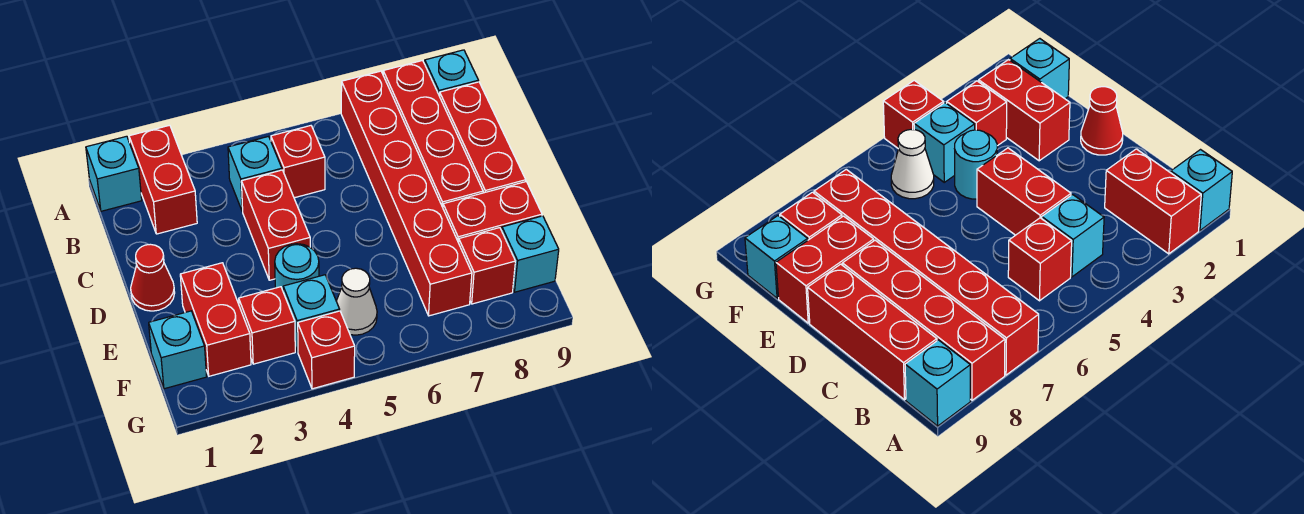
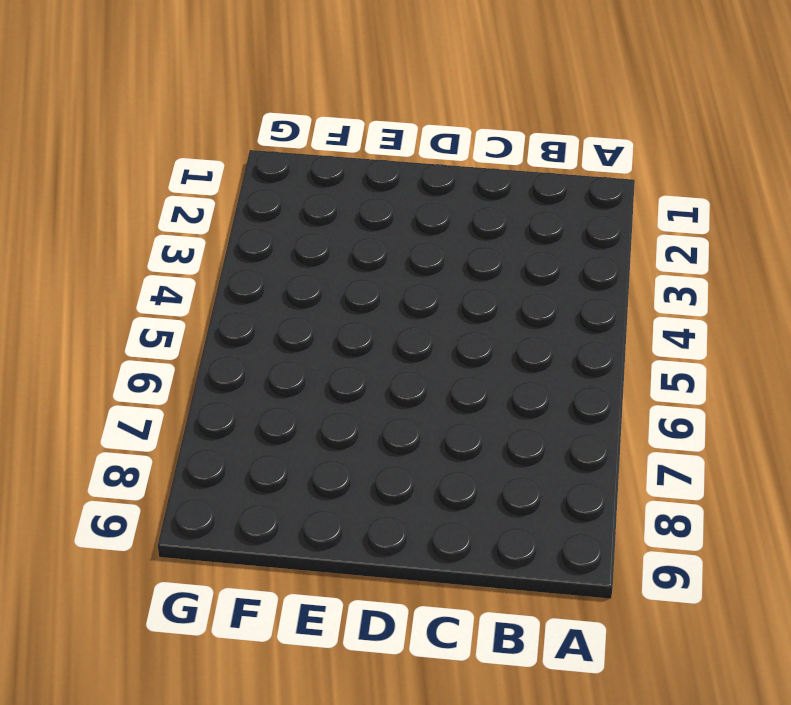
none -> cyan 1x1 brick [86,136,142,211]
none -> red 1x2 brick [129,125,197,234]
none -> red 1x6 brick [341,71,472,316]

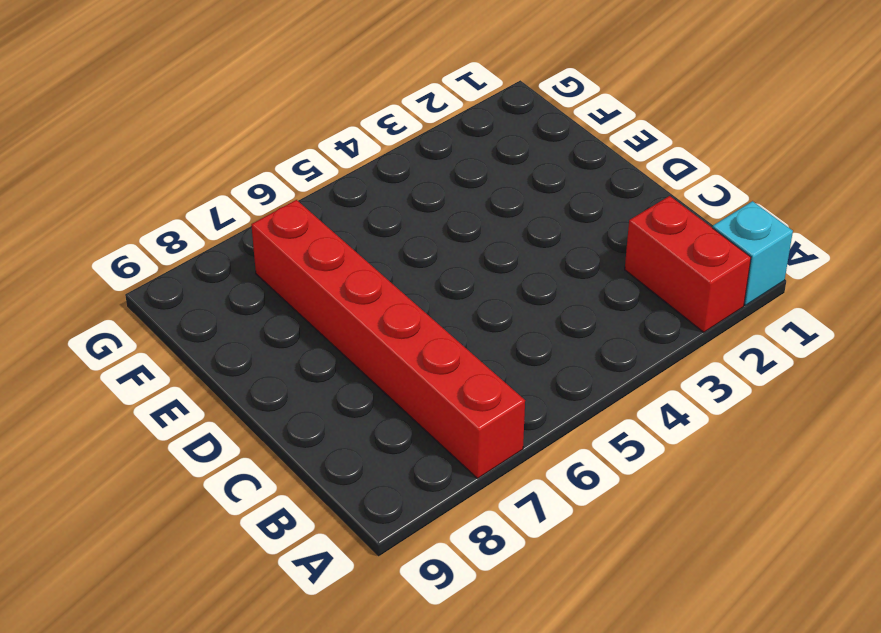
none -> red 1x4 brick [383,60,483,207]
none -> cyan 1x1 brick [425,50,478,96]
none -> cyan 1x1 brick [228,136,282,211]

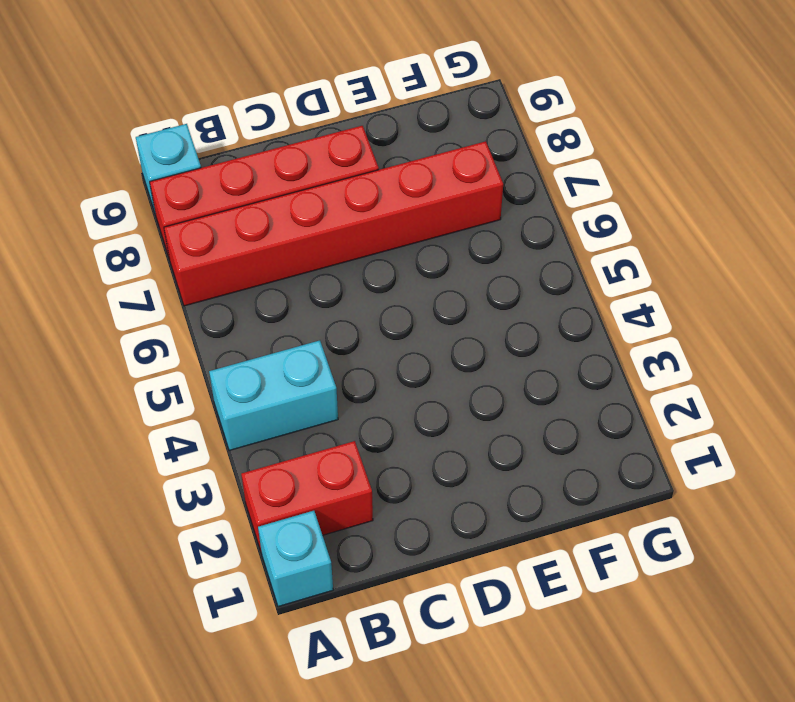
cyan 1x2 brick [209,340,338,451] -> cyan 1x1 brick [228,136,282,211]
none -> red 1x1 brick [271,126,325,198]
none -> red 1x3 brick [439,82,526,193]
none -> red 1x2 brick [241,170,310,280]

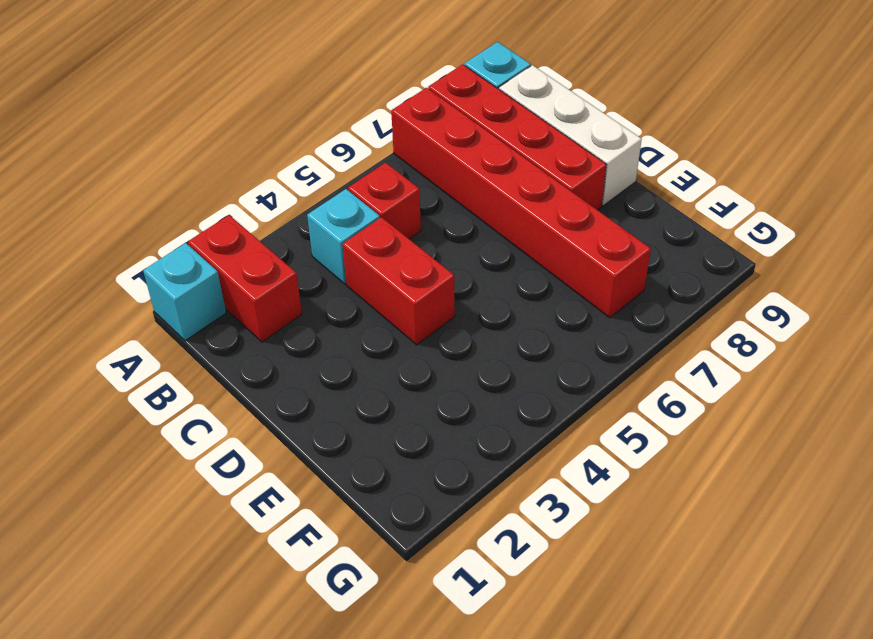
white 1x3 brick [499,65,642,205] -> red 1x3 brick [439,82,526,193]
none -> red 1x1 cone [131,244,175,311]
none -> red 1x2 brick [180,263,251,376]
none -> cyan 1x1 round brick [275,244,319,290]

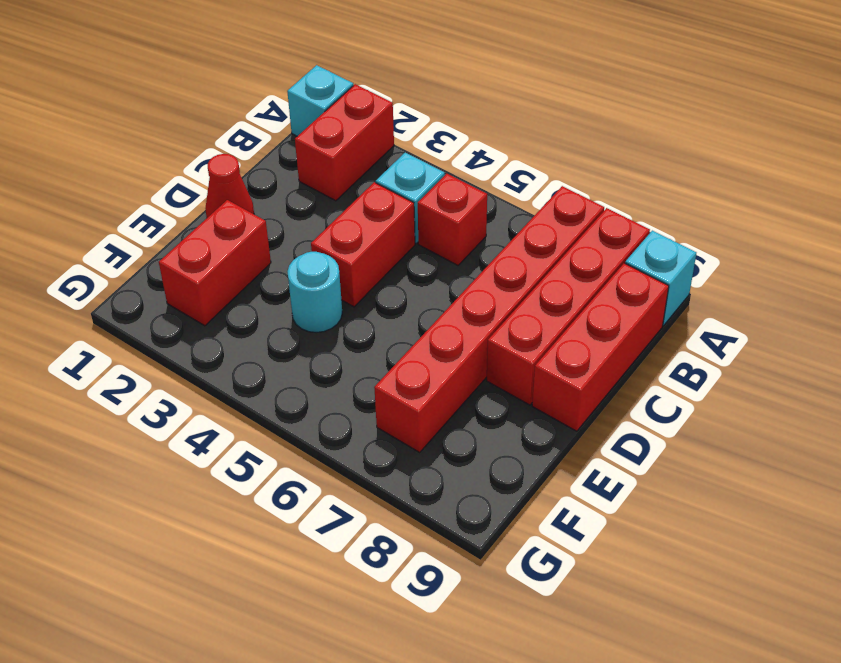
none -> red 1x2 brick [443,182,542,243]
none -> cyan 1x1 brick [149,311,207,389]
none -> red 1x1 brick [239,287,295,364]

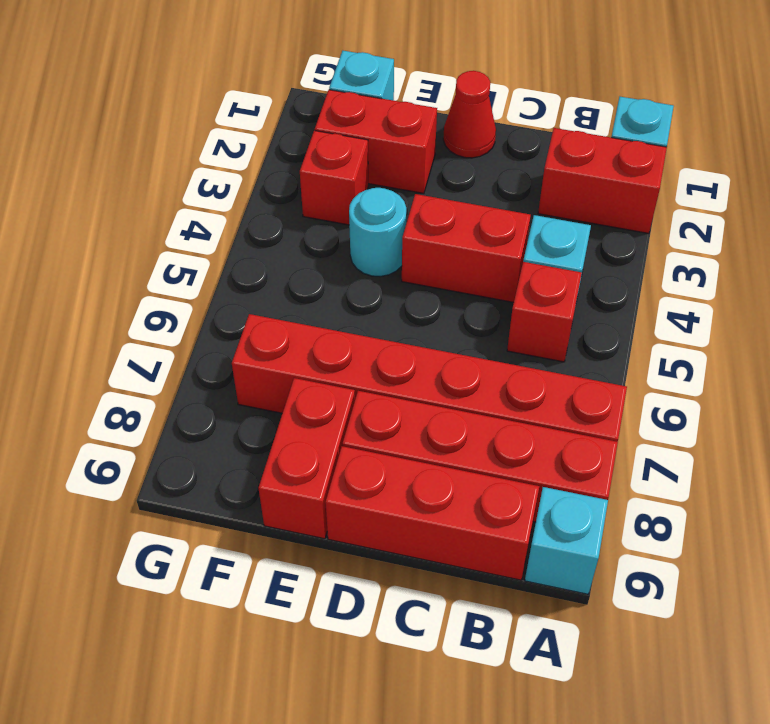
none -> cyan 1x1 brick [283,275,340,352]
none -> white 1x1 cone [336,268,377,335]
none -> red 1x1 brick [459,228,515,304]

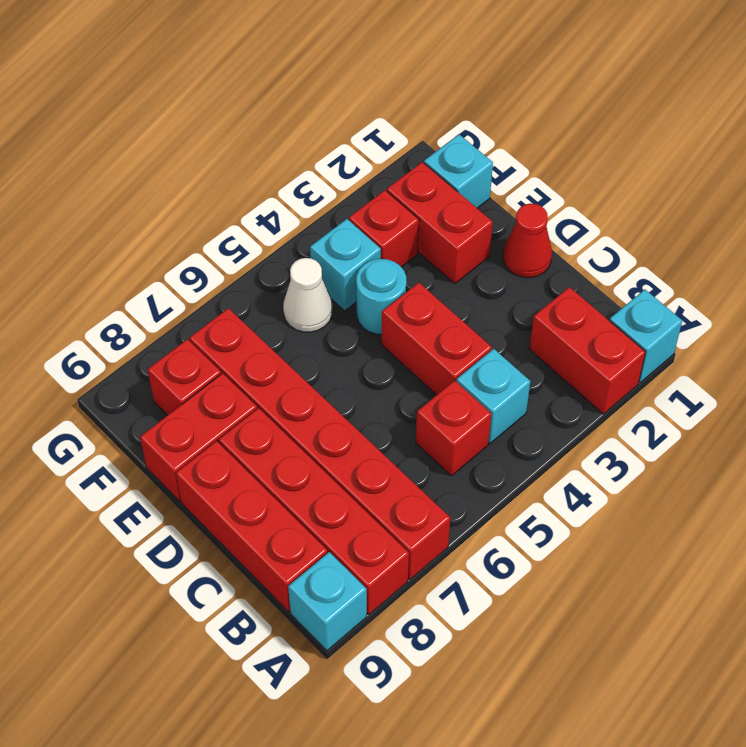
none -> cyan 1x1 brick [502,216,559,292]
none -> red 1x1 brick [298,311,355,389]

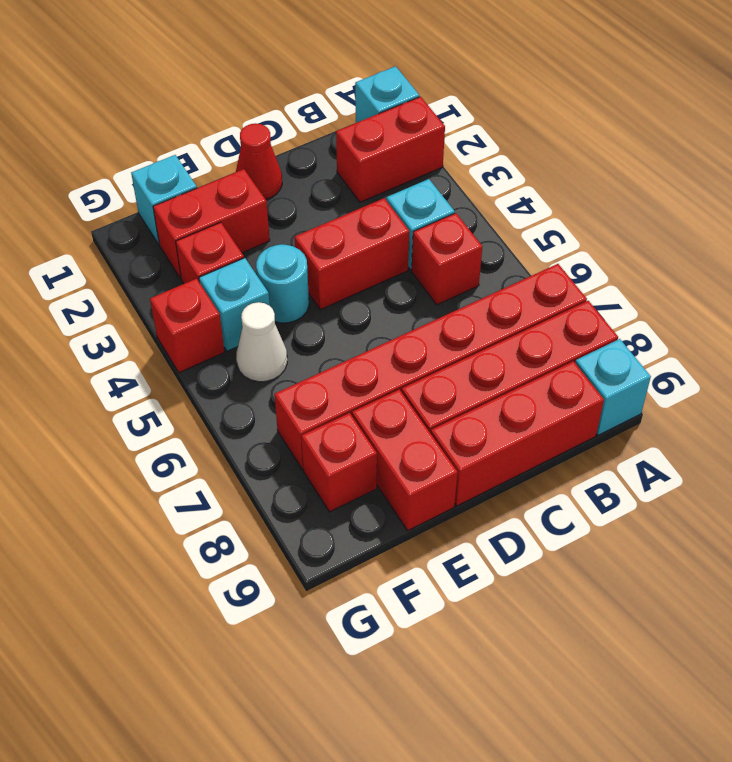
none -> cyan 1x1 brick [502,216,559,292]

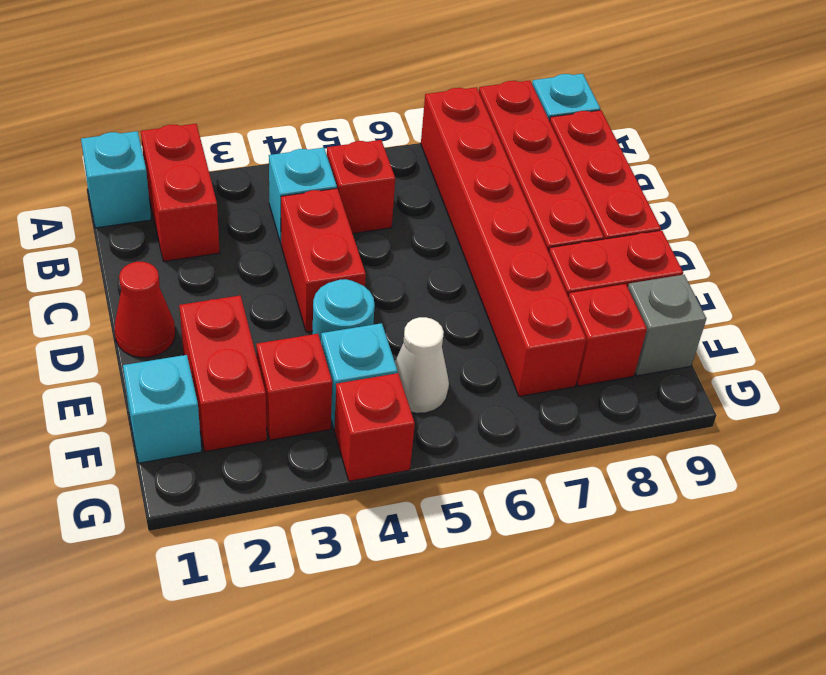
grey 1x1 brick [628,275,706,376] -> cyan 1x1 brick [502,216,559,292]

